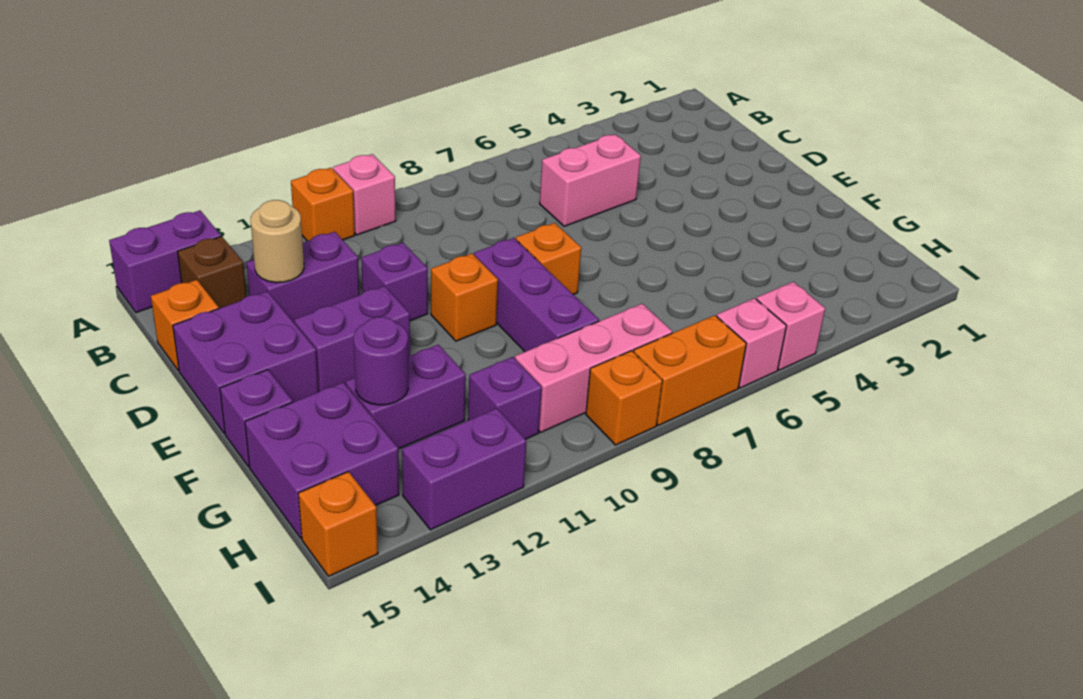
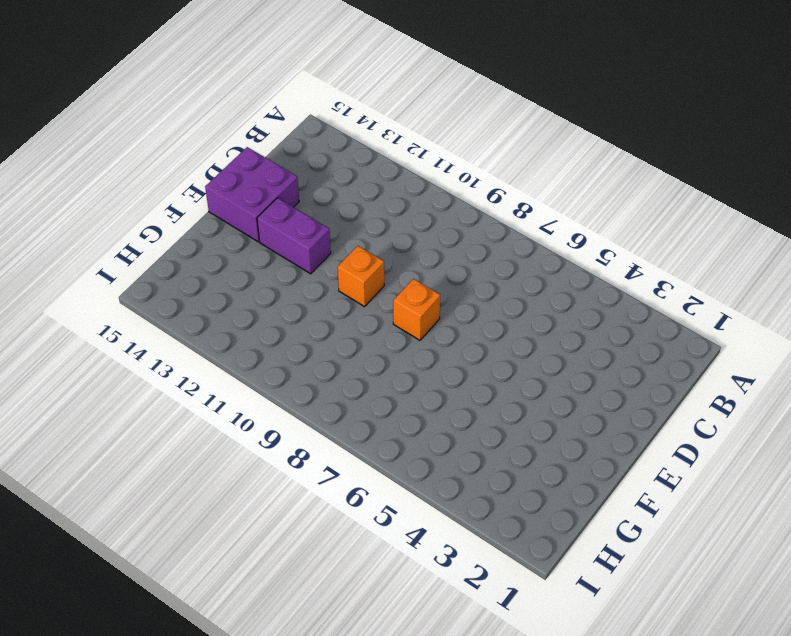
none -> pink 1x1 brick [333,154,396,235]
none -> orange 1x1 brick [291,168,355,241]
none -> purple 1x2 brick [109,211,221,313]

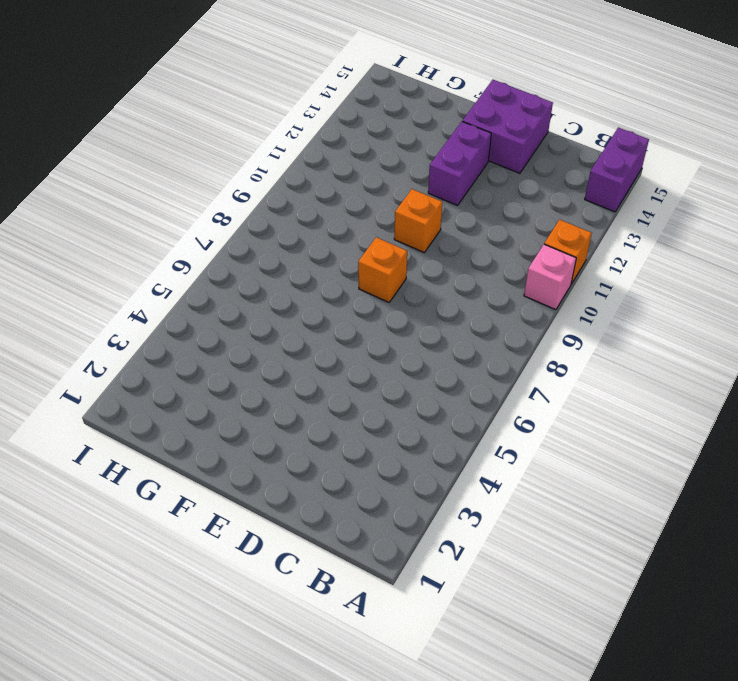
none -> brown 1x1 brick [178,236,247,308]
none -> pink 1x2 brick [540,134,641,226]
none -> purple 1x2 brick [247,232,359,322]

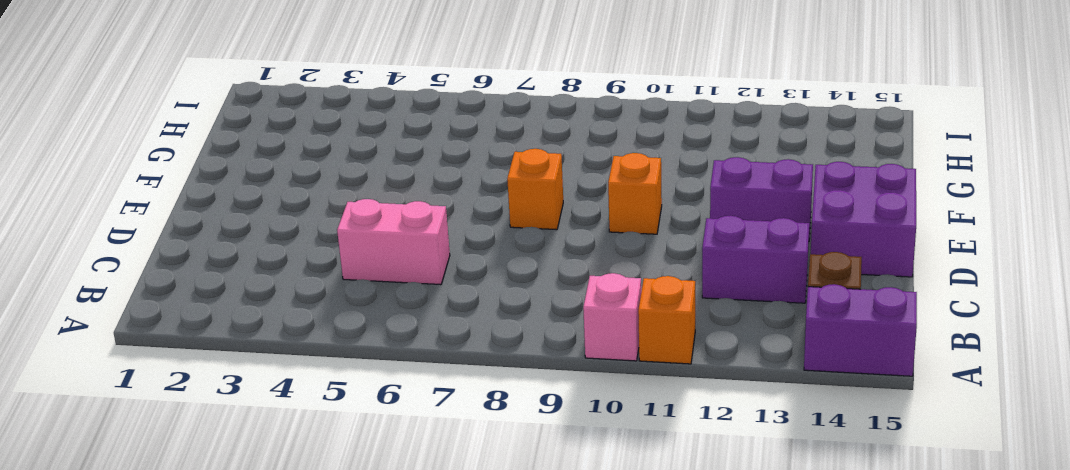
none -> orange 1x1 brick [151,280,219,371]
none -> purple 1x1 brick [361,243,428,321]
none -> purple 1x3 brick [474,238,599,352]

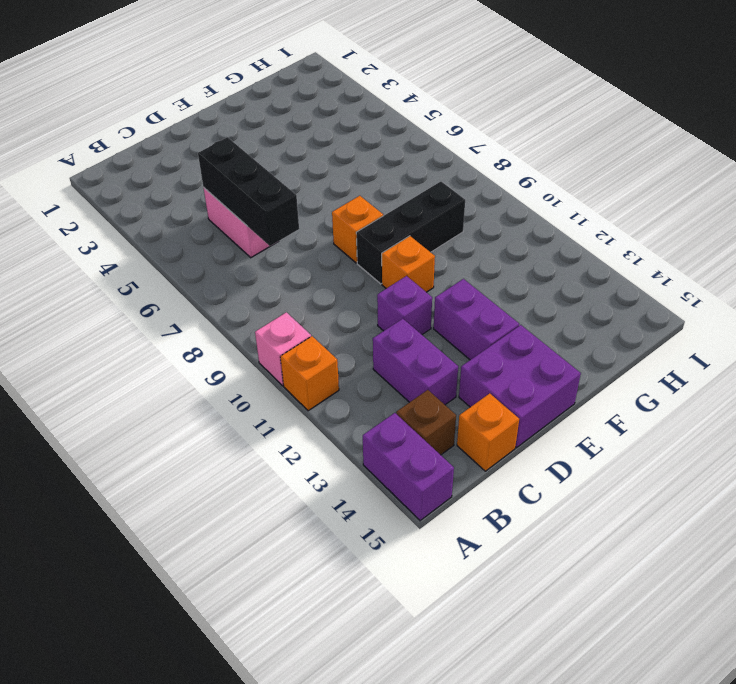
black 1x3 brick [198,137,299,246] -> none
black 1x3 brick [356,182,465,284] -> purple 1x3 brick [474,238,599,352]
none -> purple 1x1 brick [220,370,293,467]
none -> purple 1x2 brick [346,345,466,449]
none -> purple 2x2 brick [245,382,399,538]

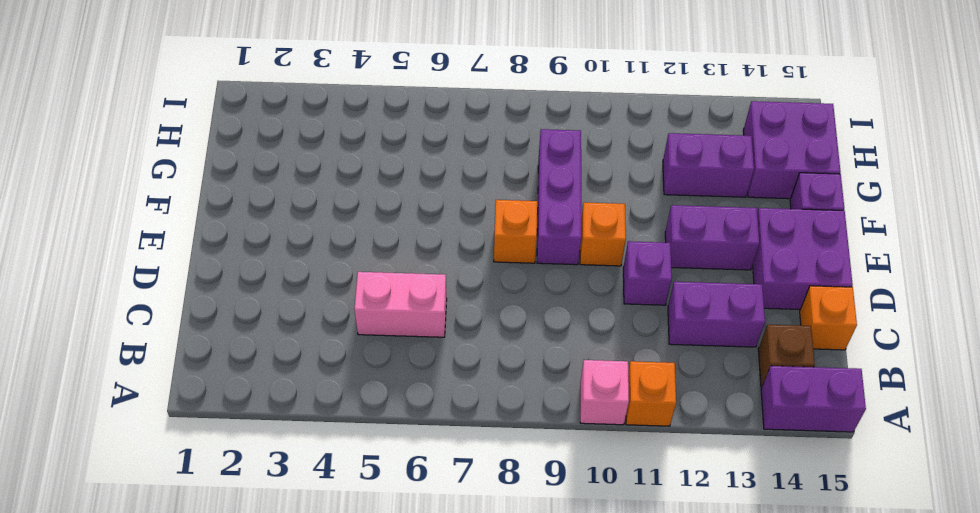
none -> pink 1x3 brick [515,304,672,432]
none -> purple 1x1 brick [468,357,542,439]
none -> pink 1x1 brick [756,282,825,370]

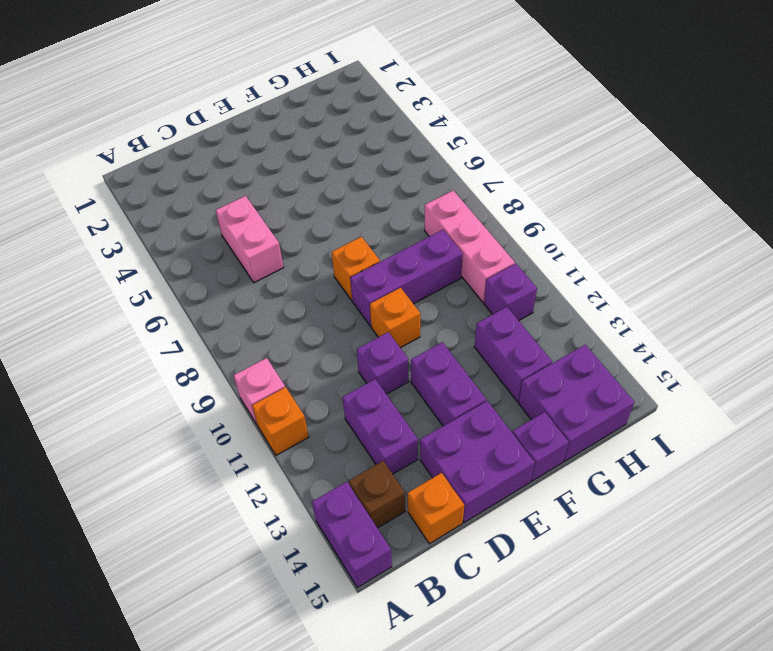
none -> pink 1x1 brick [756,282,825,370]
none -> pink 1x1 brick [717,298,786,388]
none -> orange 1x2 brick [634,315,746,425]

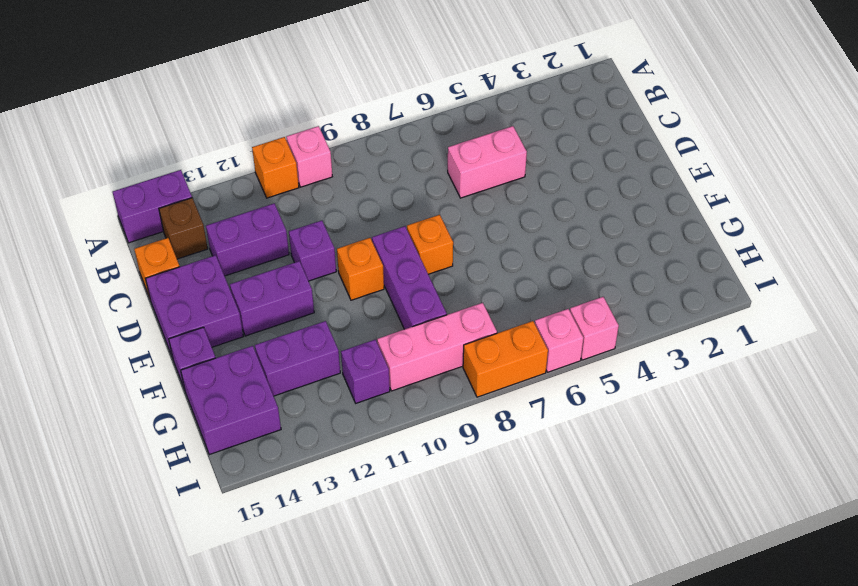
none -> orange 1x1 brick [586,351,663,445]
none -> purple 1x2 brick [402,408,526,530]
none -> orange 1x1 brick [298,472,378,576]

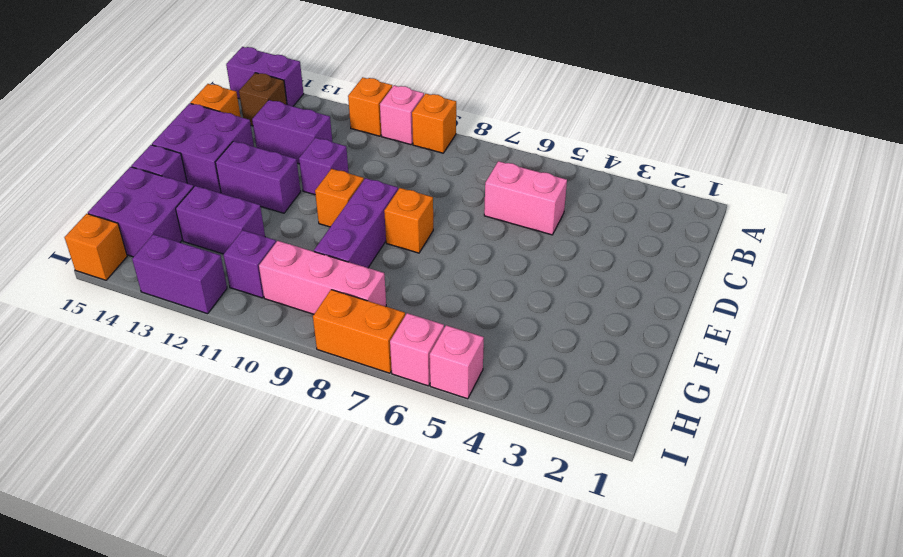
orange 1x1 brick [412,94,456,153] -> orange 1x1 brick moved to [586,351,663,445]
none -> tan 1x1 round brick [251,200,304,283]
none -> purple 1x1 round brick [354,317,408,405]

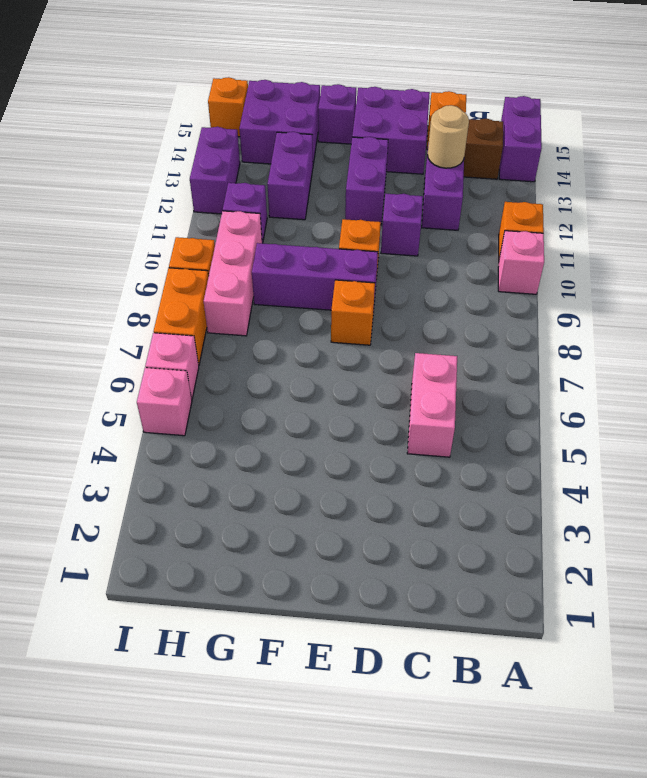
none -> purple 1x1 round brick [354,317,408,405]

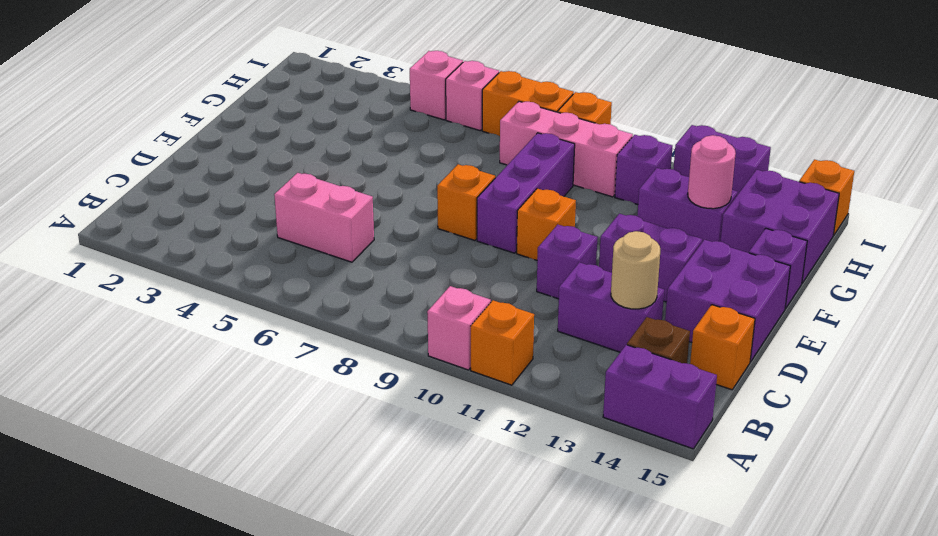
pink 1x1 round brick [688,135,736,209] -> purple 1x1 round brick [354,317,408,405]

